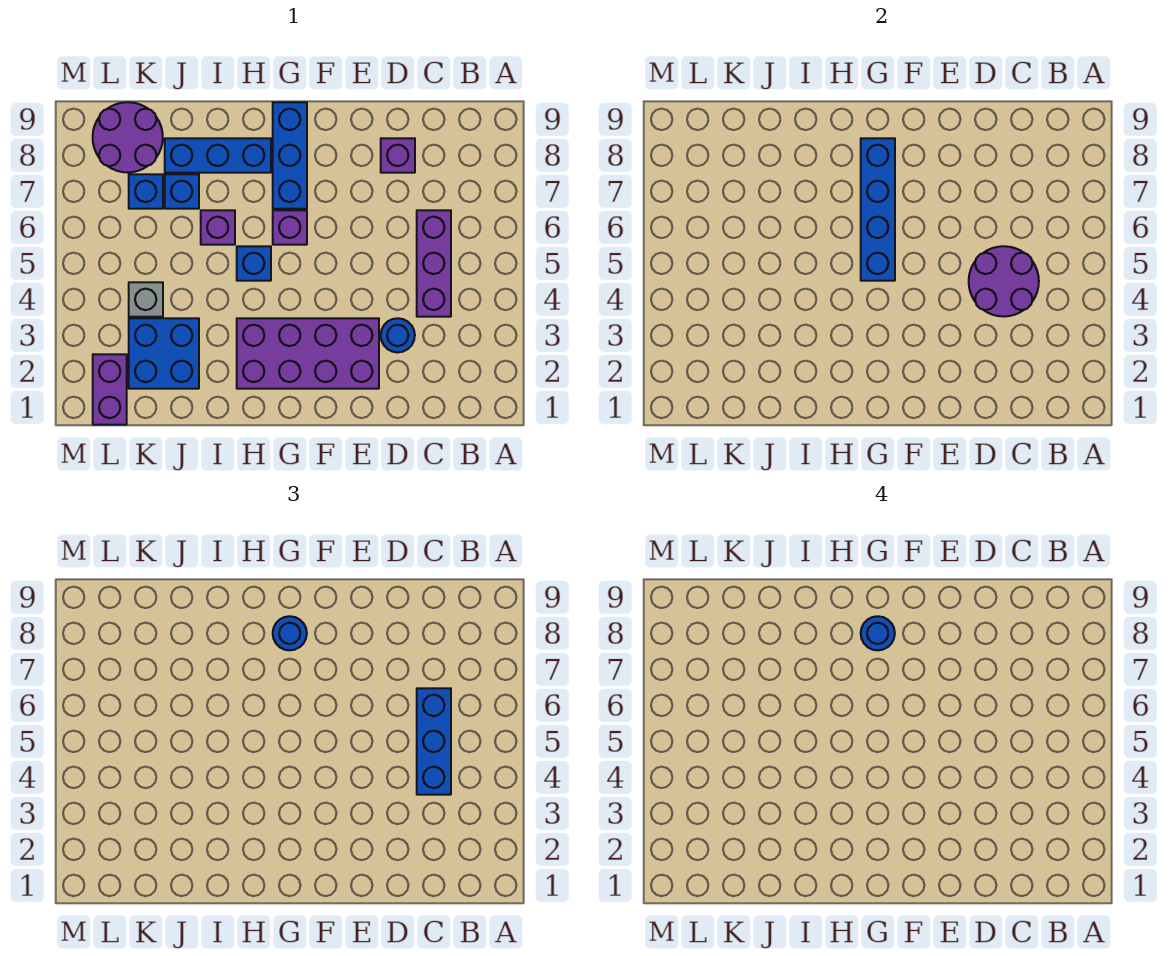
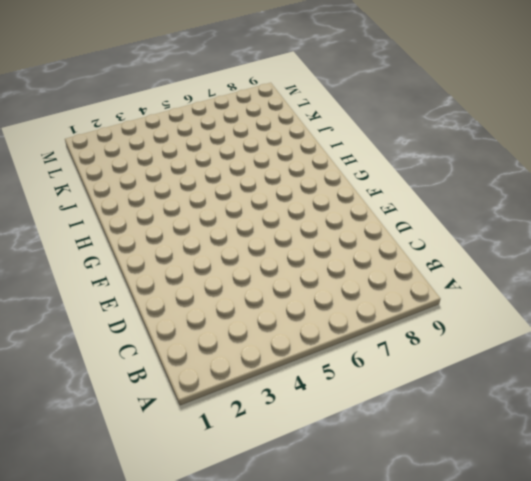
none -> purple 1x3 brick [417,210,451,317]
none -> blue 1x1 round brick [381,318,415,353]
none -> purple 1x1 brick [381,138,415,173]

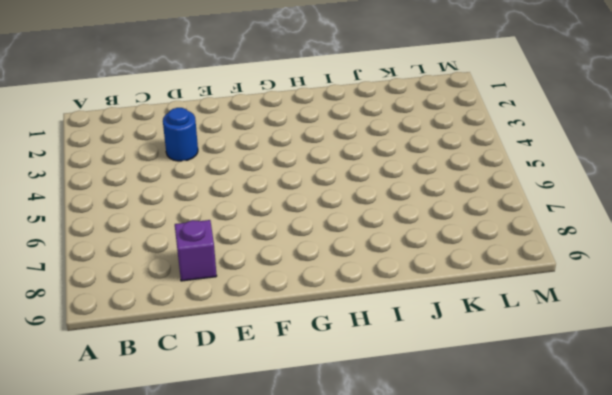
none -> purple 1x3 brick [417,210,451,317]
none -> purple 2x4 brick [237,318,379,389]
none -> purple 1x1 brick [273,210,307,245]

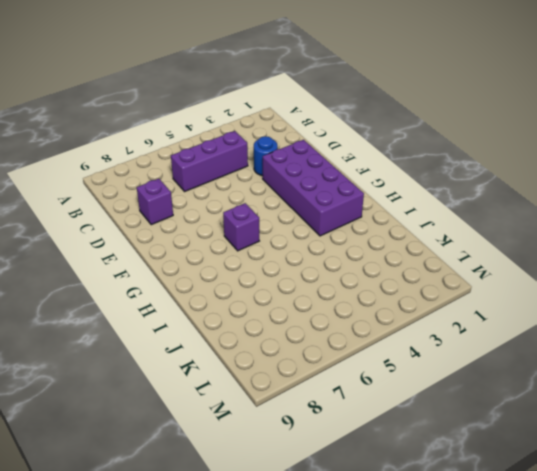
none -> blue 1x3 brick [273,102,307,209]
none -> blue 1x1 brick [237,246,271,281]
none -> blue 1x3 brick [165,138,271,173]

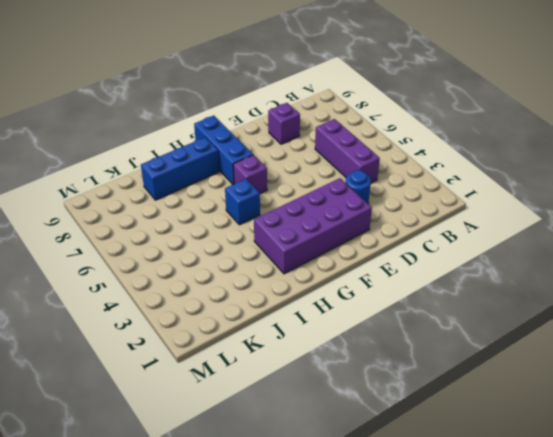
none -> purple 1x1 brick [201,210,235,245]
none -> blue 2x2 brick [129,318,199,389]
none -> blue 1x1 brick [165,174,199,209]

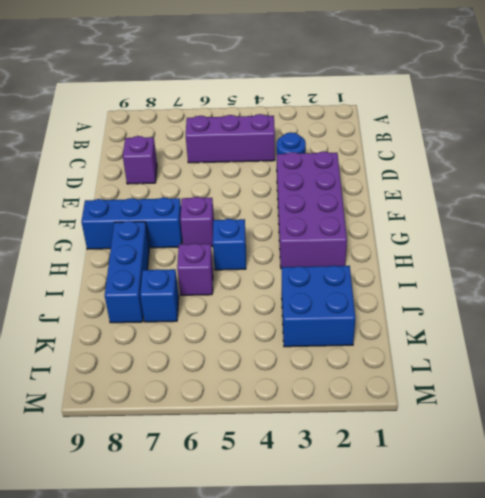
none -> grey 1x1 brick [129,282,163,317]
none -> blue 1x1 brick [129,174,163,209]
none -> purple 2x2 round brick [93,102,163,173]

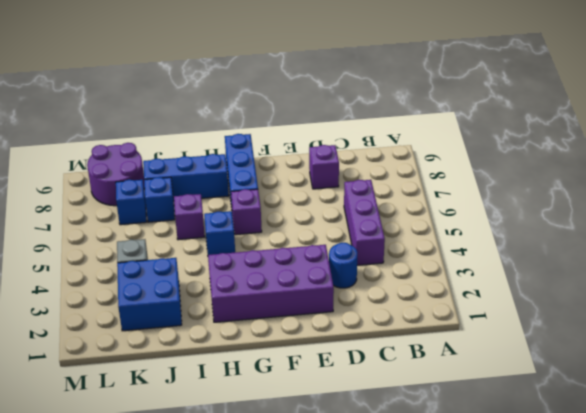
none -> purple 1x2 brick [93,354,127,425]
none -> purple 2x2 round brick [969,246,1039,317]
none -> blue 1x4 brick [861,138,895,281]

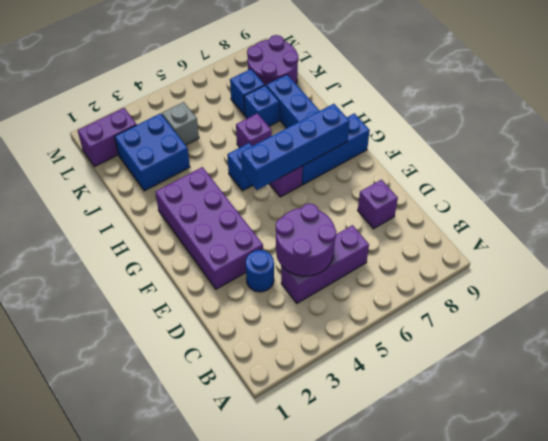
none -> blue 1x3 brick [417,688,451,795]
none -> blue 1x1 round brick [273,616,307,650]
none -> blue 1x1 round brick [861,616,895,650]

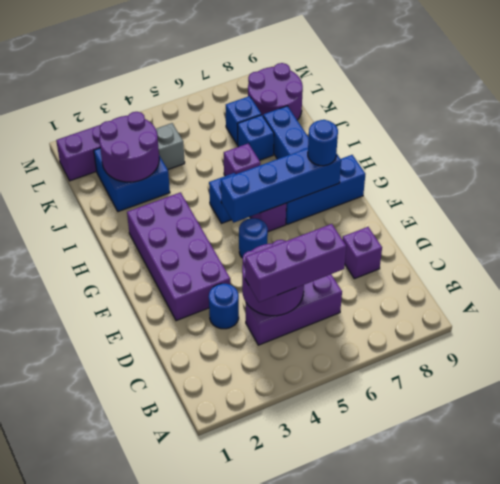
purple 1x3 brick [245,224,346,302] -> blue 1x3 brick [417,688,451,795]
blue 1x1 round brick [239,218,268,258] -> blue 1x1 round brick moved to [861,616,895,650]
purple 2x2 round brick [99,112,159,182] -> none

